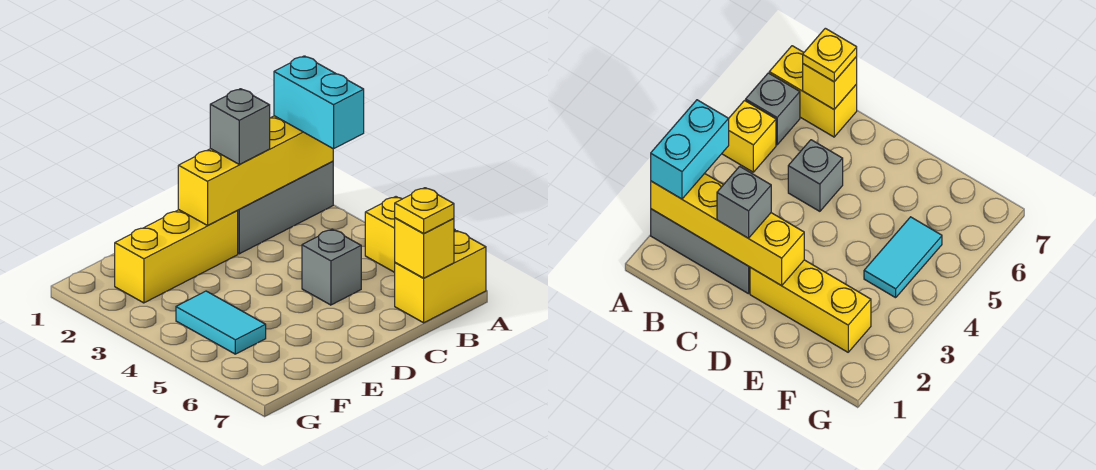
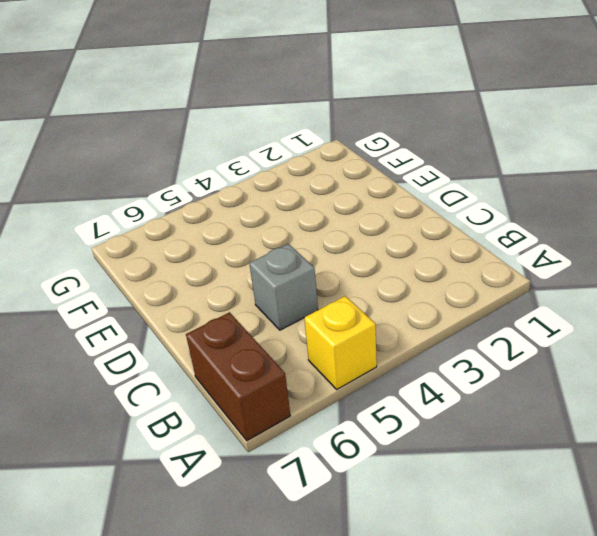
brown 1x2 brick [186,312,290,441] -> yellow 1x2 brick [395,231,486,323]
none -> grey 1x3 brick [238,161,333,254]
none -> grey 1x1 brick [746,73,800,145]
none -> yellow 1x3 brick [115,210,238,303]

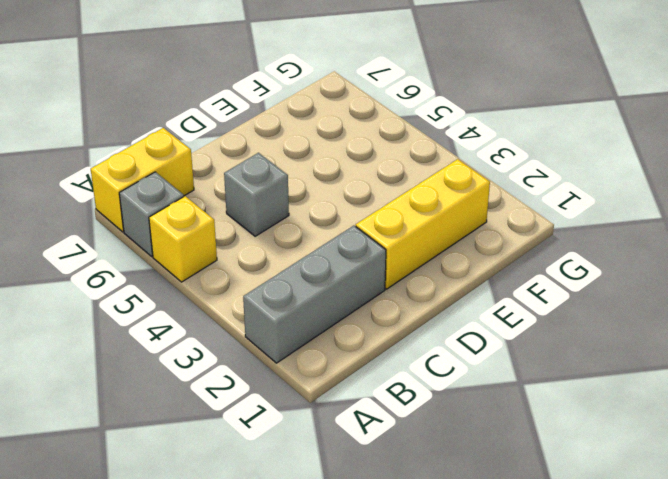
none -> cyan 1x2 tile [176,291,266,354]
none -> yellow 1x4 brick [178,116,333,225]
none -> yellow 1x1 brick [395,218,454,278]

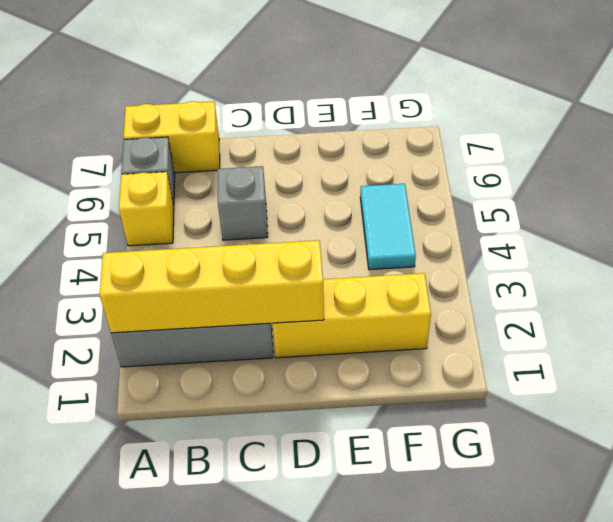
none -> yellow 1x1 brick [395,218,454,278]
none -> cyan 1x2 brick [274,56,364,149]
none -> yellow 1x1 plate [395,188,454,233]

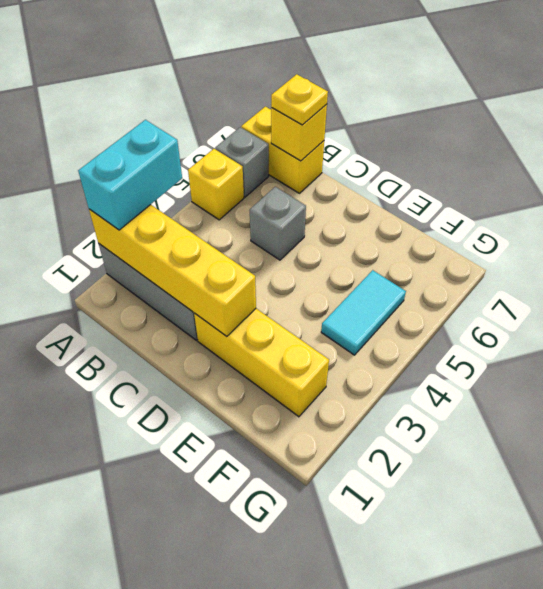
none -> grey 1x1 brick [210,89,270,164]

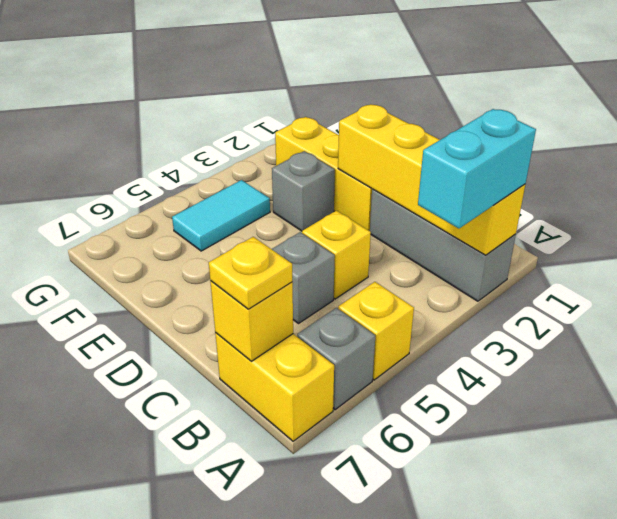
yellow 1x1 brick [302,211,371,299] -> none
grey 1x1 brick [272,151,335,231] -> grey 1x1 brick moved to [210,89,270,164]

